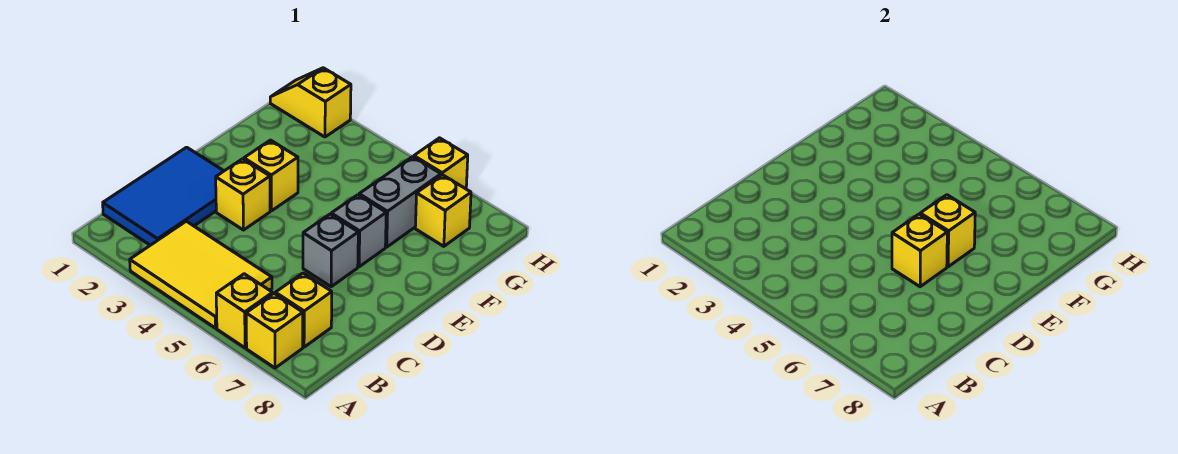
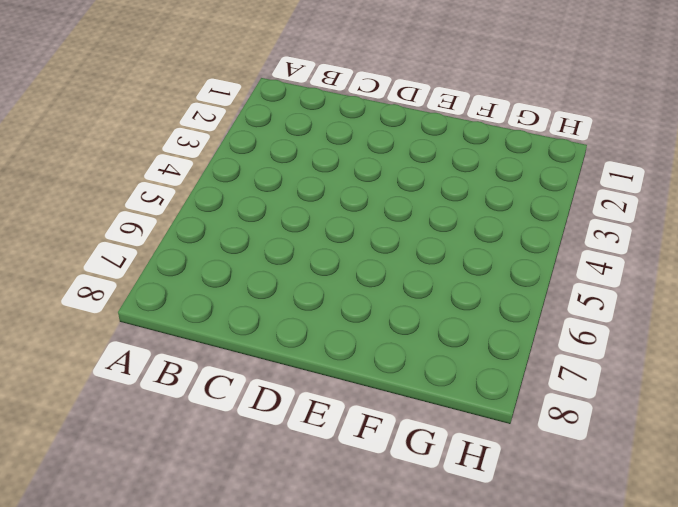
none -> yellow 2x3 tile [130,221,272,328]
none -> yellow 1x1 brick [216,274,273,348]
none -> yellow 1x1 brick [246,294,303,368]

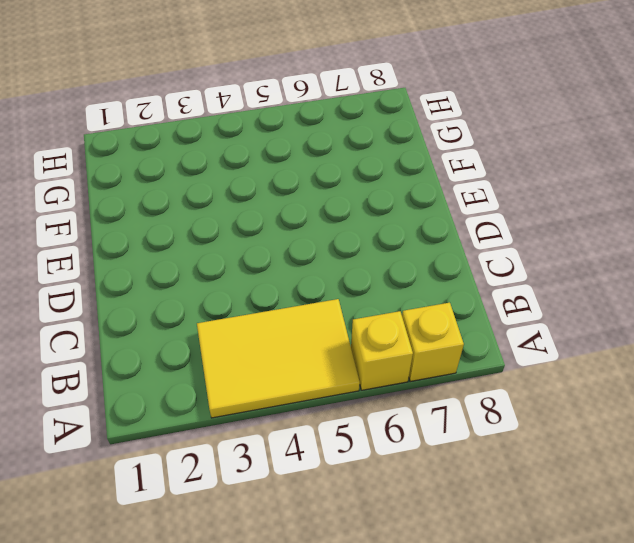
none -> blue 2x3 tile [103,147,223,245]
none -> yellow 1x1 brick [275,273,332,347]
none -> yellow 1x1 brick [216,159,270,230]

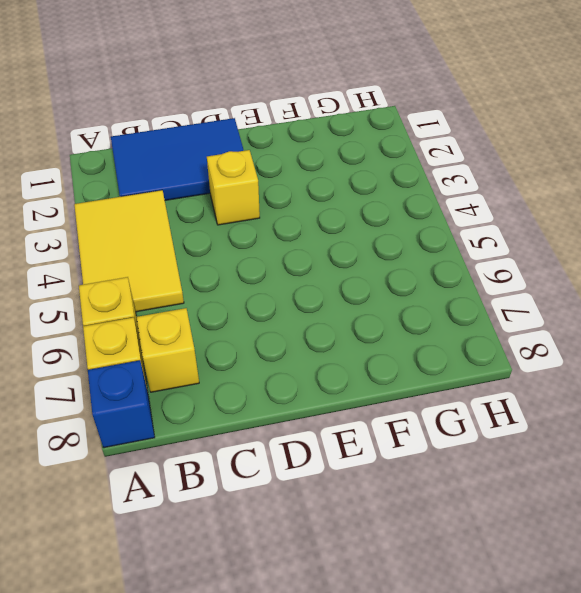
blue 1x1 brick [88,360,155,448] -> none
none -> grey 1x1 brick [303,214,358,287]
none -> yellow 1x1 brick [244,140,298,211]
none -> grey 1x1 brick [331,195,386,267]

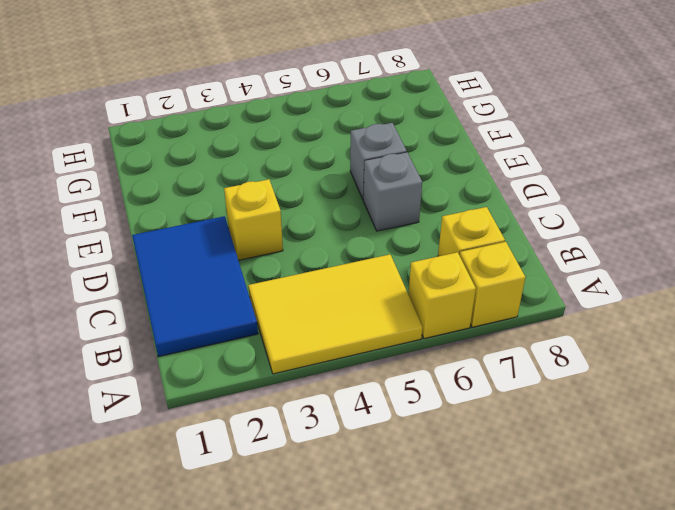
none -> yellow 1x1 brick [244,140,298,211]
none -> grey 1x2 brick [359,157,441,247]
none -> yellow 1x1 brick [415,175,471,246]

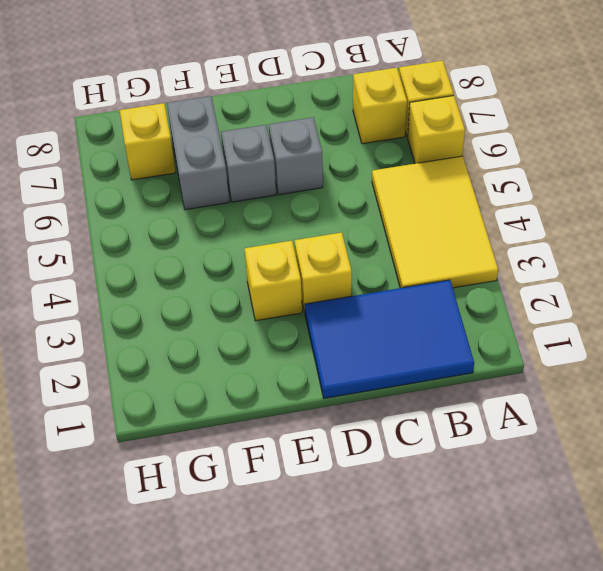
grey 1x2 brick [167,96,229,210] -> grey 1x2 brick turned to [359,157,441,247]
none -> yellow 1x2 slope [270,68,351,137]
none -> yellow 1x1 brick [414,138,468,189]
none -> yellow 1x1 brick [892,214,947,287]

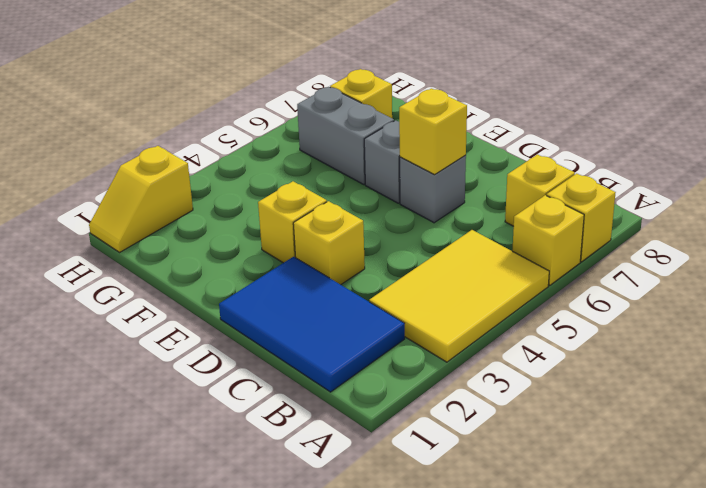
none -> yellow 1x1 brick [414,138,468,189]
none -> yellow 1x1 brick [920,195,975,267]

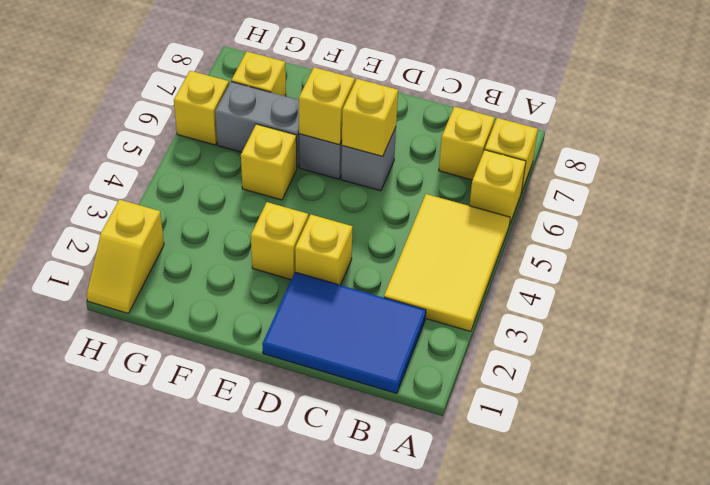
yellow 1x1 brick [241,124,297,200] -> none

